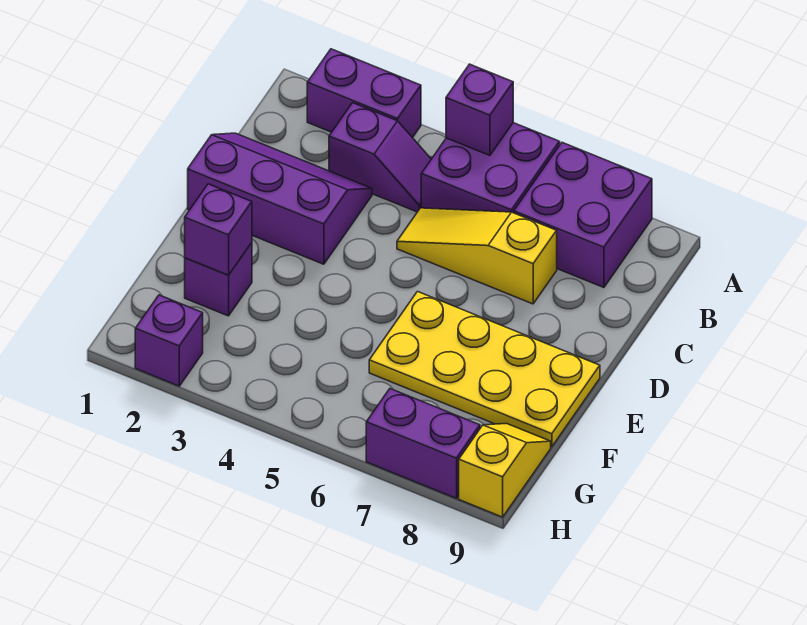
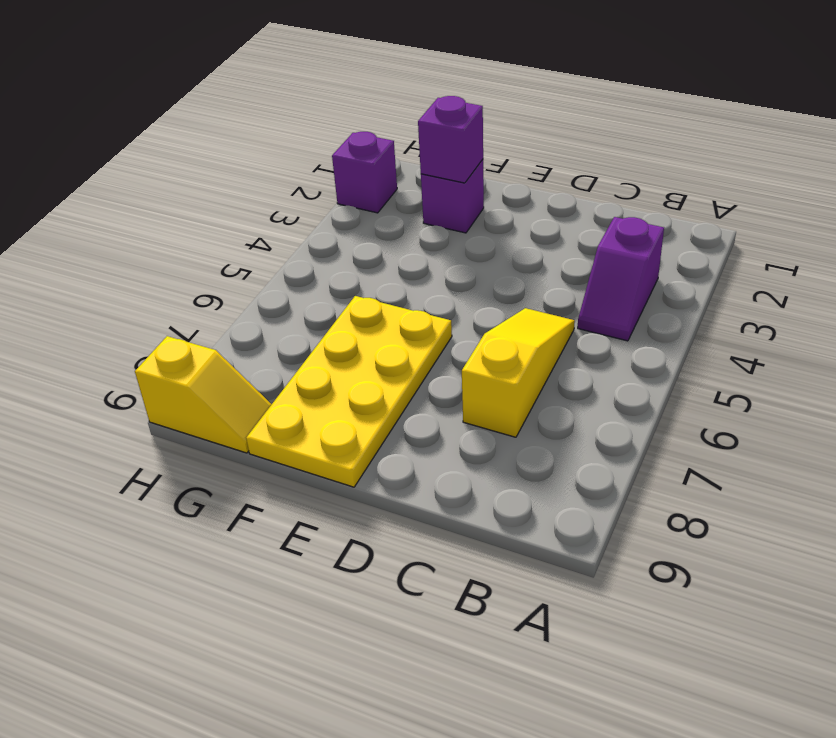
none -> purple 1x2 brick [307,49,421,138]
none -> purple 2x2 brick [421,123,560,213]
none -> purple 2x2 brick [514,143,652,288]

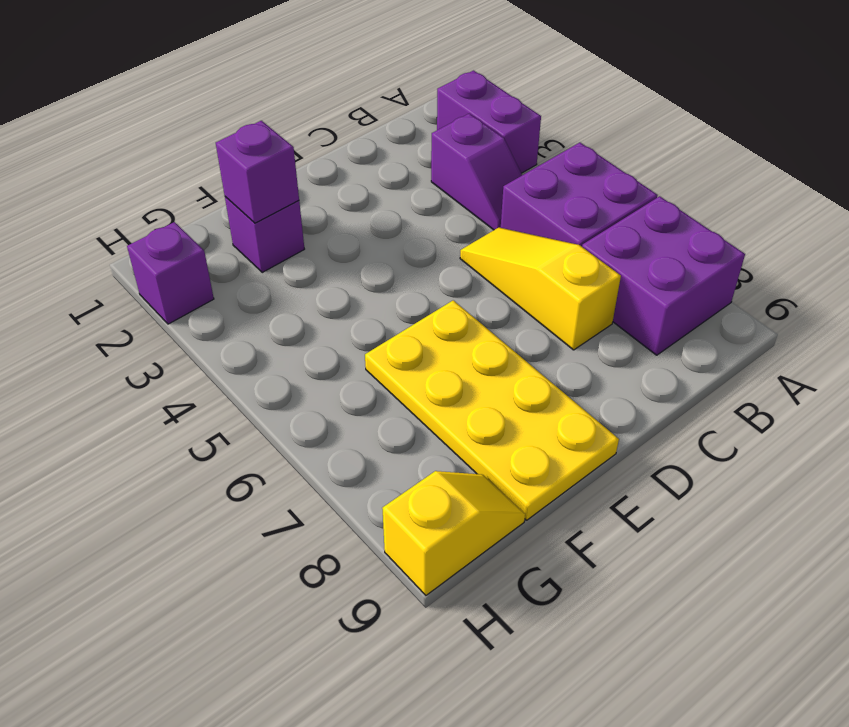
none -> purple 2x3 slope [188,133,372,264]
none -> purple 1x2 brick [366,389,480,499]
none -> purple 1x1 brick [446,64,513,156]

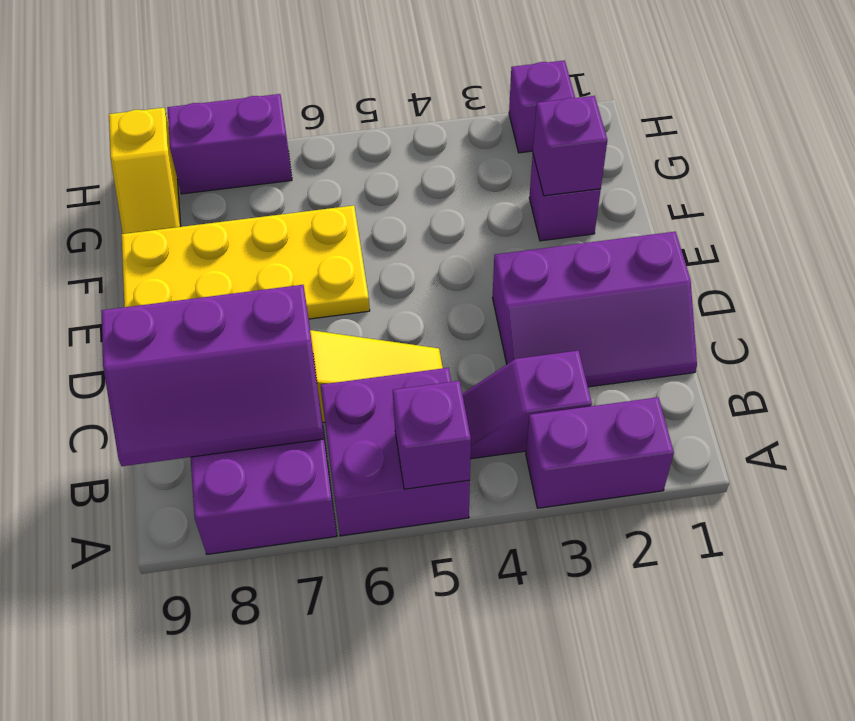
purple 2x3 slope [102,285,324,466] -> none

